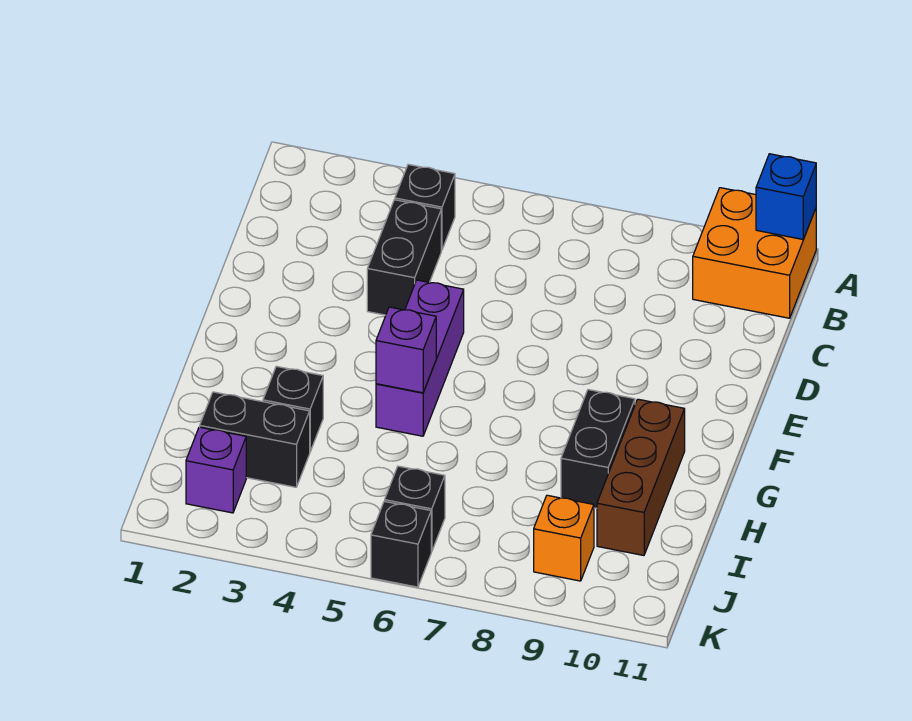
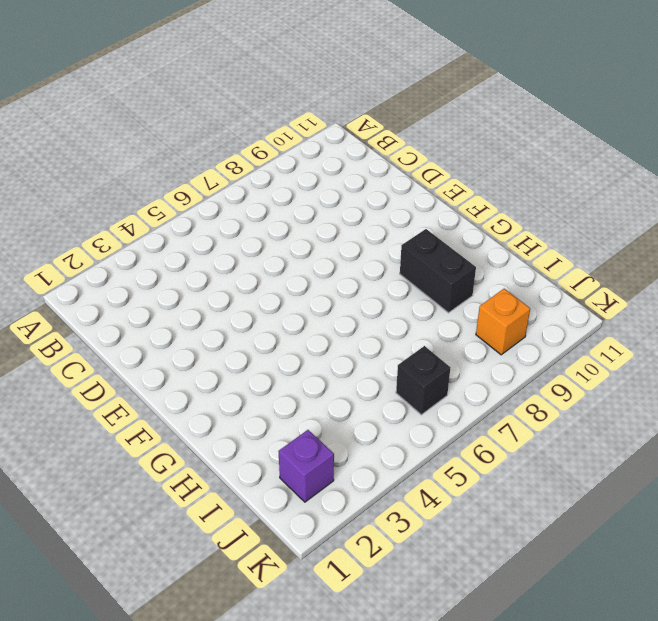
none -> orange 2x2 brick [693,188,816,318]
none -> black 1x1 brick [395,164,455,250]
none -> black 1x2 brick [367,200,441,315]

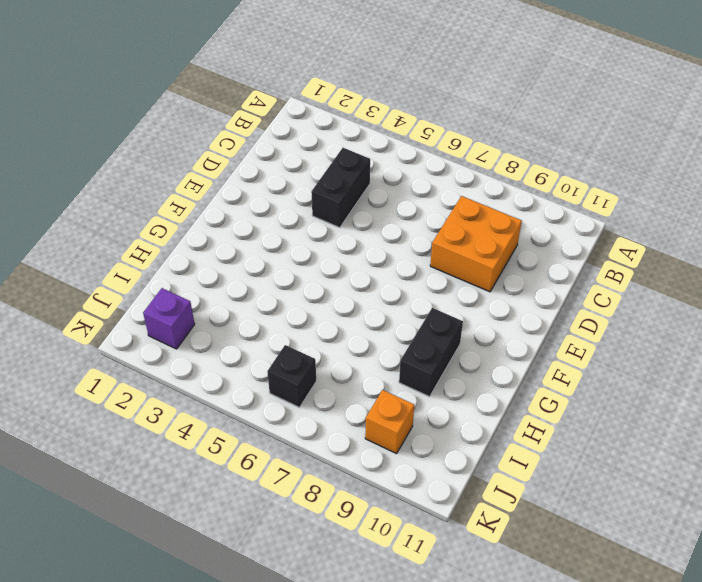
orange 2x2 brick [430,196,522,292] -> orange 2x2 brick moved to [693,188,816,318]
none -> black 1x1 brick [395,164,455,250]
none -> purple 1x3 brick [376,280,464,436]
none -> brown 1x3 brick [597,399,685,555]

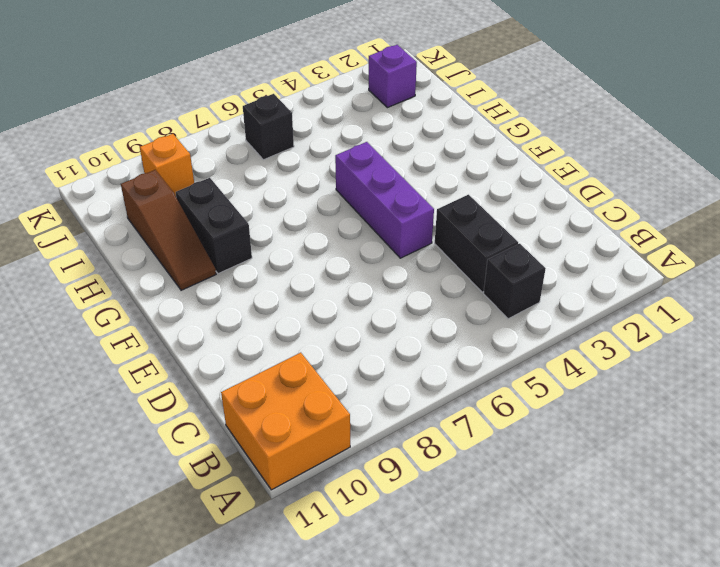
brown 1x3 slope [121,170,216,290] -> brown 1x3 brick [597,399,685,555]
none -> black 1x1 brick [263,366,323,451]
none -> black 1x2 brick [200,392,310,487]
none -> black 1x1 brick [371,501,431,587]

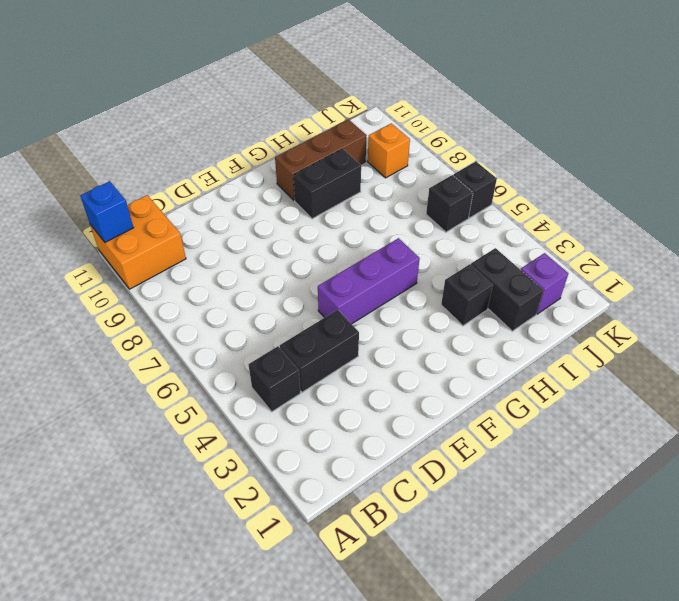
none -> purple 1x1 brick [376,307,436,393]

